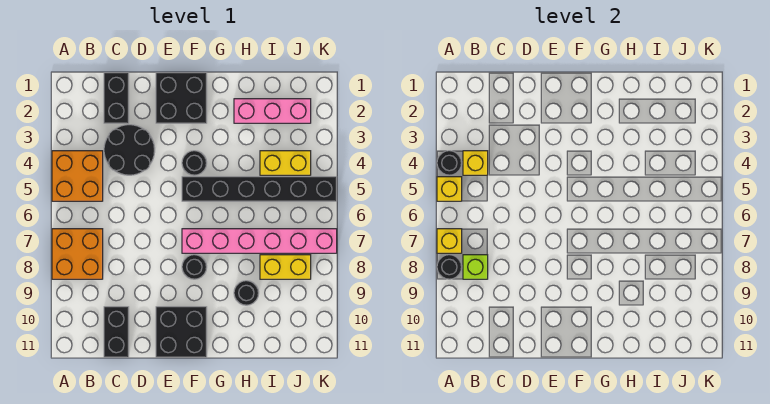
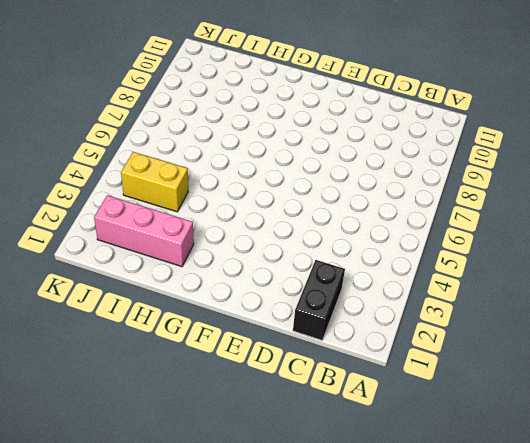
none -> orange 2x2 brick [52,151,103,201]
none -> orange 2x2 brick [52,229,103,279]
none -> black 2x2 round brick [104,125,155,175]

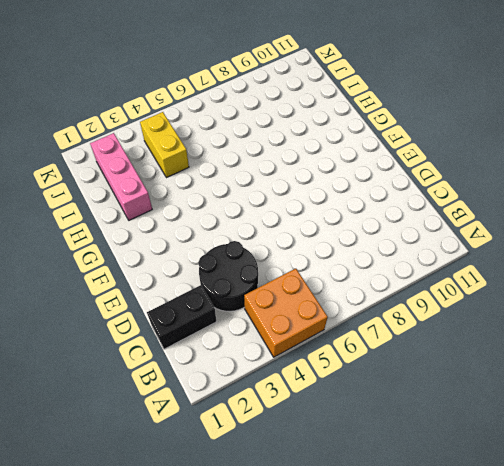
none -> orange 2x2 brick [52,229,103,279]
none -> black 1x2 brick [104,307,129,357]
none -> black 2x2 brick [156,73,207,123]

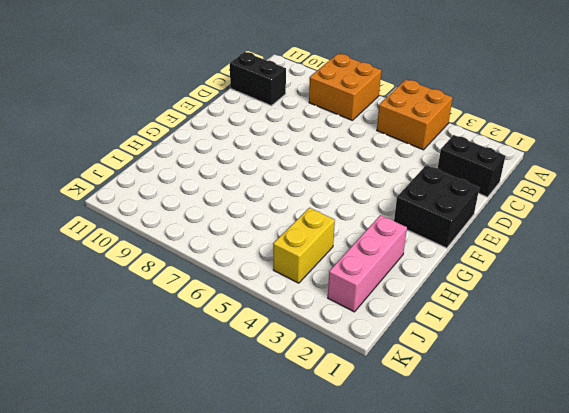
none -> black 2x2 round brick [104,125,155,175]
none -> black 2x2 brick [156,307,207,357]
none -> black 1x1 round brick [182,151,207,175]

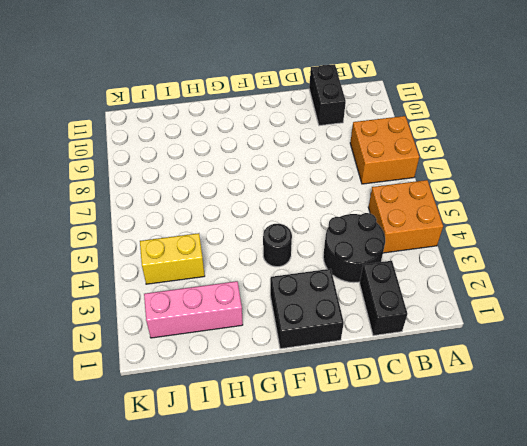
none -> black 2x2 brick [156,307,207,357]
none -> black 1x6 brick [182,177,337,201]
none -> pink 1x6 brick [182,229,337,253]

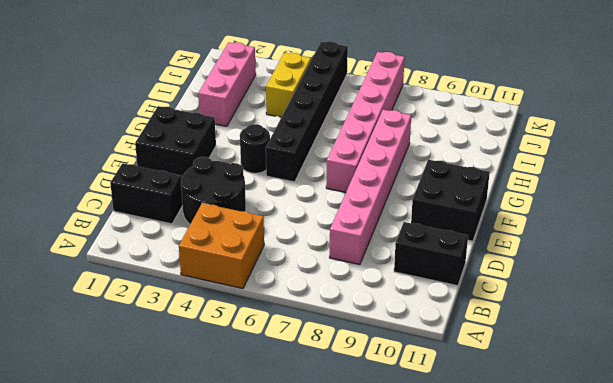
pink 1x6 brick [329,110,411,264] -> black 1x1 round brick [182,255,207,279]
none -> orange 2x2 brick [52,229,103,279]
none -> black 1x1 round brick [234,281,259,305]
none -> yellow 1x2 brick [260,255,311,279]

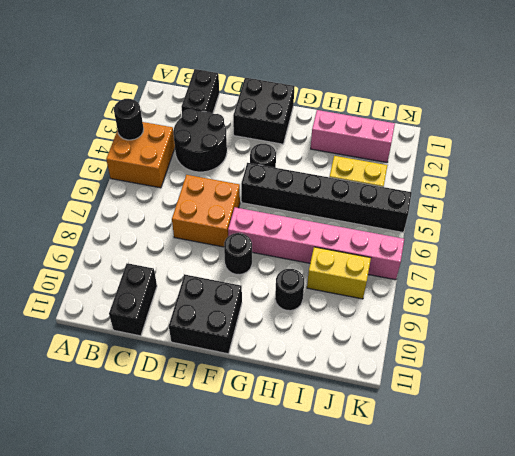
orange 2x2 brick [172,175,240,247] -> orange 2x2 brick moved to [52,229,103,279]
none -> yellow 1x1 brick [437,177,462,201]
none -> yellow 1x1 brick [437,229,462,253]
none -> black 1x1 round brick [437,255,462,279]

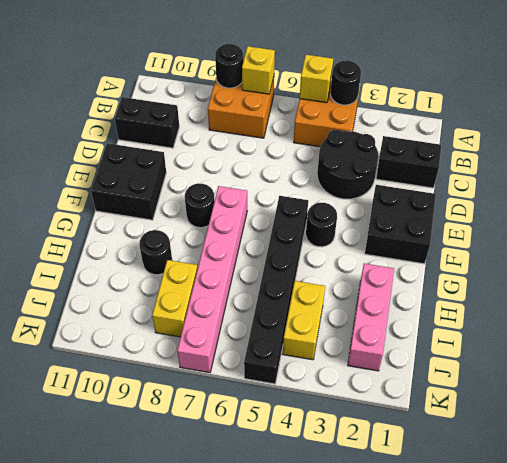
none -> yellow 1x1 brick [463,151,488,175]
none -> lime 1x1 brick [463,255,488,279]

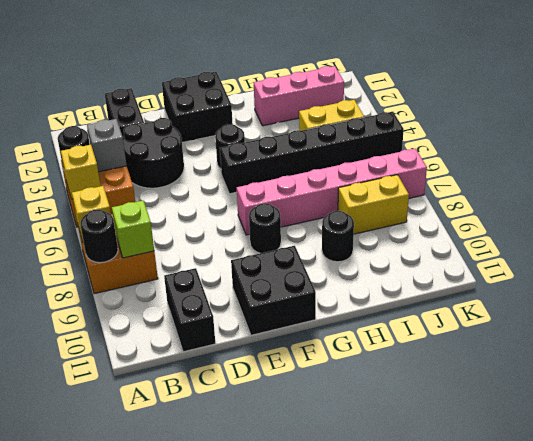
grey 1x1 brick [87,119,127,172] -> yellow 1x1 brick [463,151,488,175]

